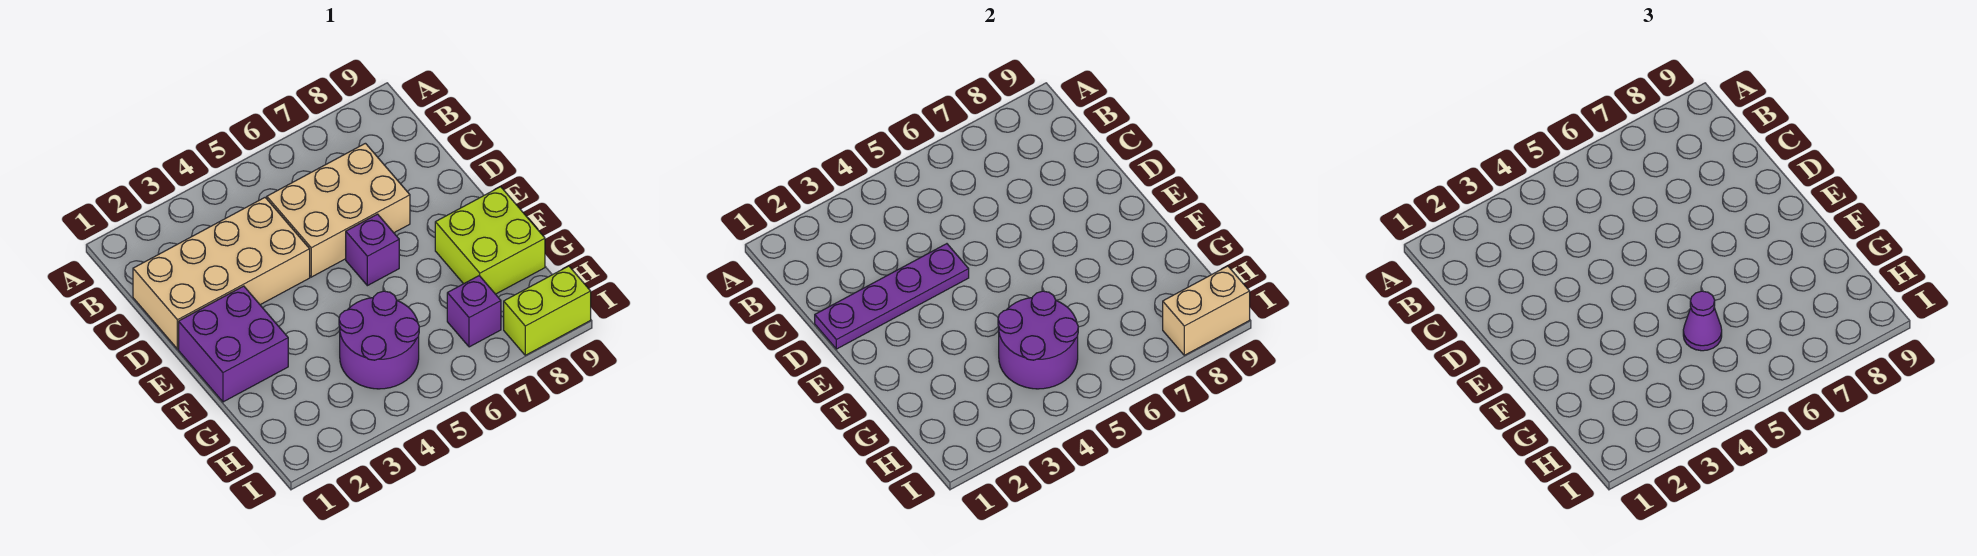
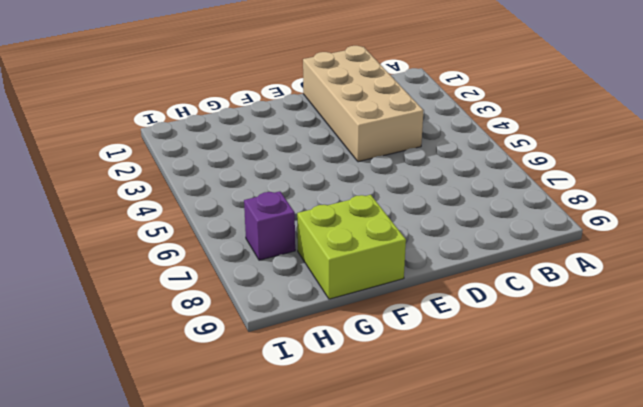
none -> tan 2x3 brick [267,143,410,277]
none -> purple 2x2 brick [179,286,288,402]
none -> purple 1x1 brick [346,214,399,286]

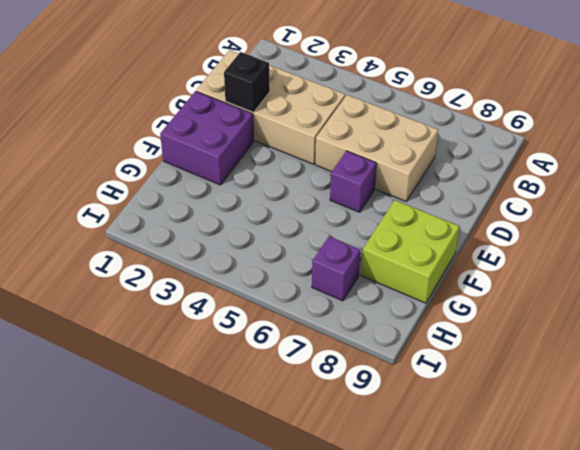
black 1x1 brick [224,52,270,112] -> purple 1x4 plate [815,244,969,349]
none -> purple 2x2 round brick [339,291,419,389]
none -> lime 1x2 brick [504,266,591,355]
none -> purple 2x2 round brick [998,291,1078,389]

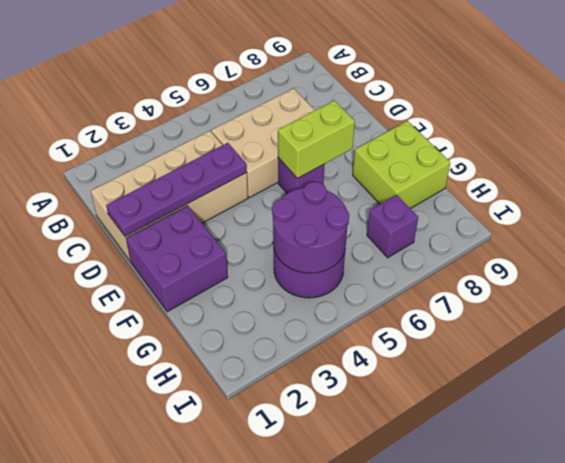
lime 1x2 brick [278,101,355,178] -> lime 1x2 brick moved to [504,266,591,355]
none -> tan 1x2 brick [1163,266,1250,355]
none -> purple 1x1 cone [1683,291,1722,351]

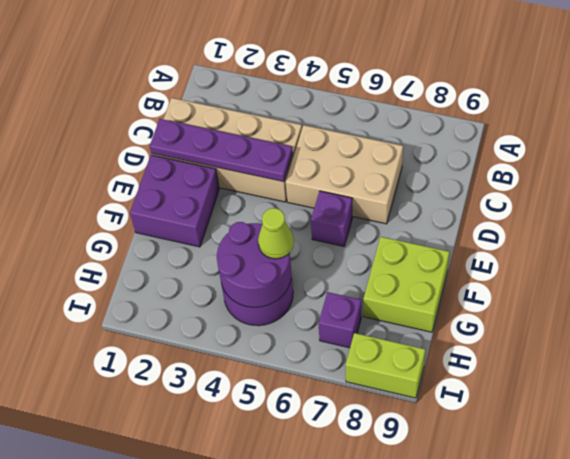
lime 1x1 cone [258,208,294,259] -> purple 1x1 cone [1683,291,1722,351]
none -> tan 1x2 brick [1163,266,1250,355]

